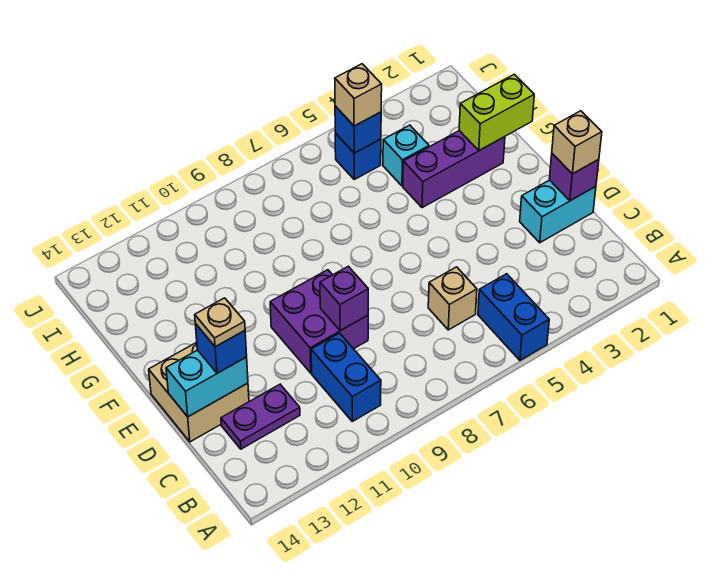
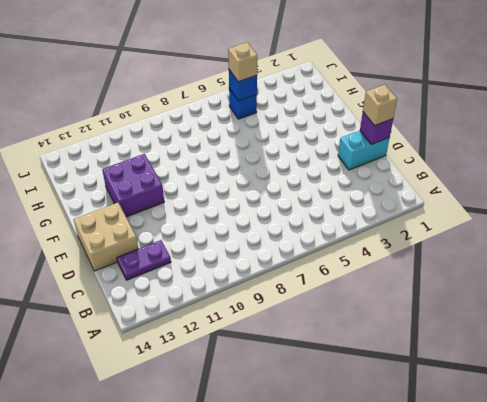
purple 2x2 brick [102,154,164,217] -> purple 2x2 brick moved to [270,270,368,373]
none -> blue 1x2 brick [478,274,549,360]
none -> blue 1x2 brick [311,333,381,421]
none -> tan 1x1 brick [428,267,477,330]

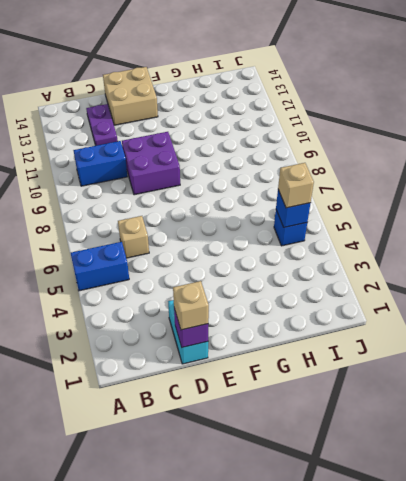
none -> purple 1x3 brick [403,131,505,208]
none -> cyan 1x1 brick [383,125,429,186]
none -> purple 1x1 brick [320,266,368,331]

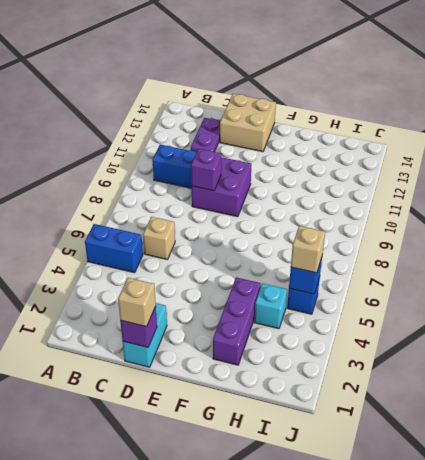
none -> cyan 1x2 brick [166,350,248,417]
none -> lime 1x2 brick [459,74,534,150]
none -> blue 1x1 brick [195,324,247,373]

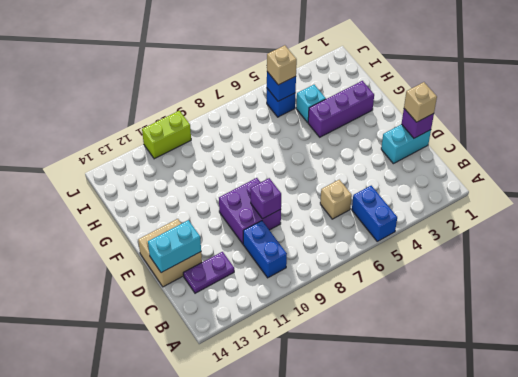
lime 1x2 brick [142,111,191,159] -> lime 1x2 brick moved to [459,74,534,150]
none -> blue 1x1 brick [195,324,247,373]
none -> tan 1x1 plate [195,298,245,347]

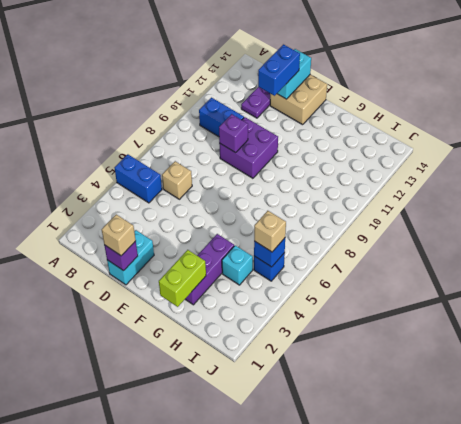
blue 1x2 brick [258,44,300,96] -> blue 1x1 brick [195,324,247,373]
none -> tan 1x1 plate [195,298,245,347]

